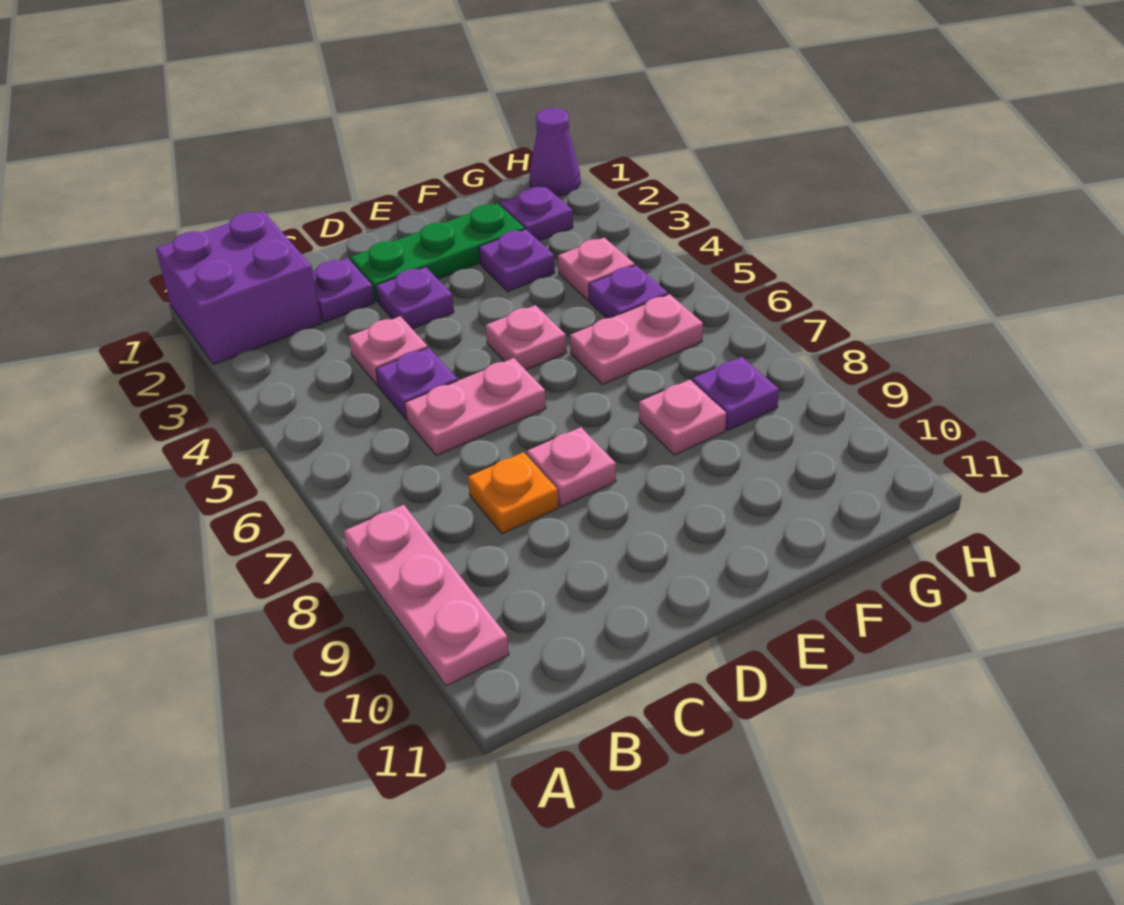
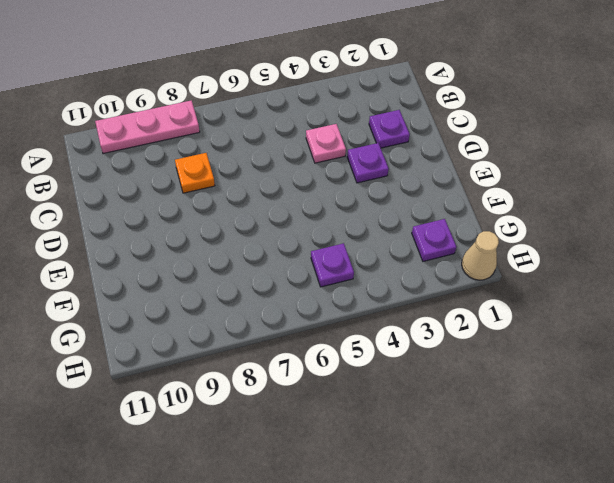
tan 1x1 cone [462,231,499,280] -> purple 1x1 cone [530,108,580,196]
none -> purple 2x2 brick [156,211,322,364]
none -> purple 1x1 plate [376,348,458,420]
none -> pink 1x2 plate [405,358,546,456]

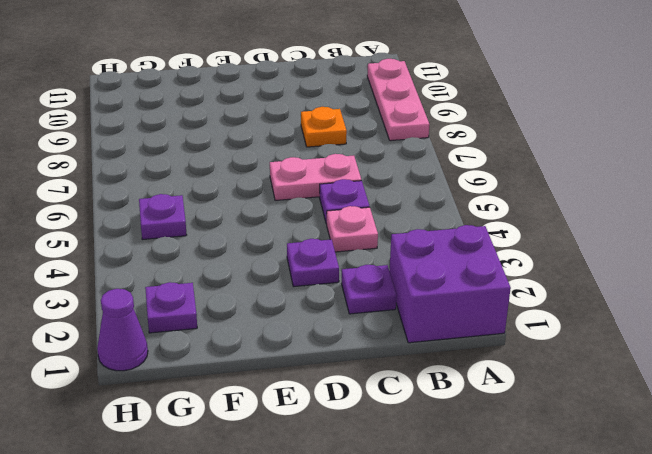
none -> green 1x3 plate [350,203,525,302]
none -> pink 1x1 plate [527,427,616,507]
none -> pink 1x1 plate [486,305,567,370]

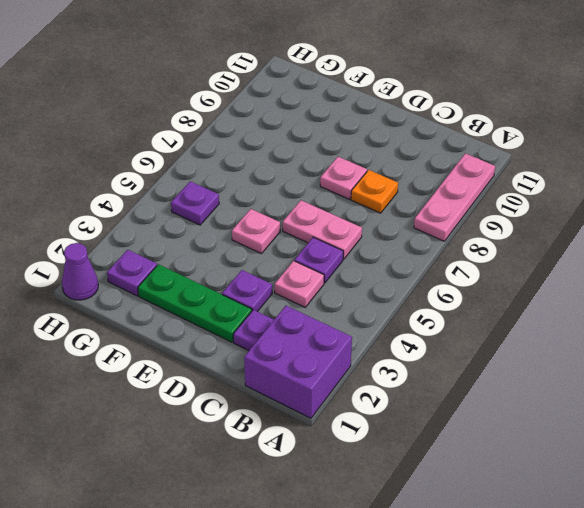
none -> purple 1x1 plate [479,229,555,291]
none -> pink 1x2 plate [570,294,703,384]
none -> pink 1x1 plate [639,380,726,455]

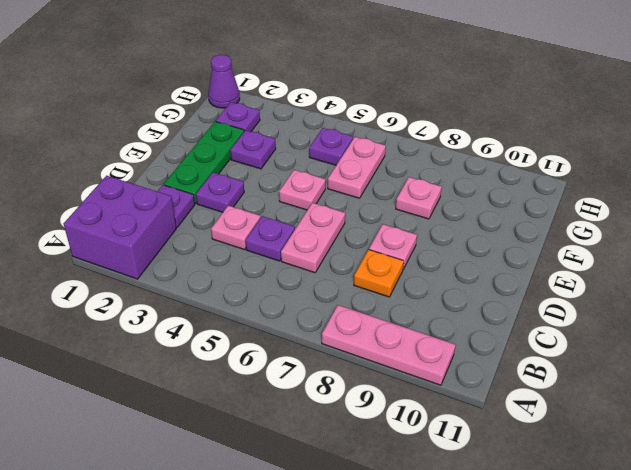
none -> pink 1x1 plate [558,238,635,301]
none -> purple 1x1 plate [692,357,779,430]

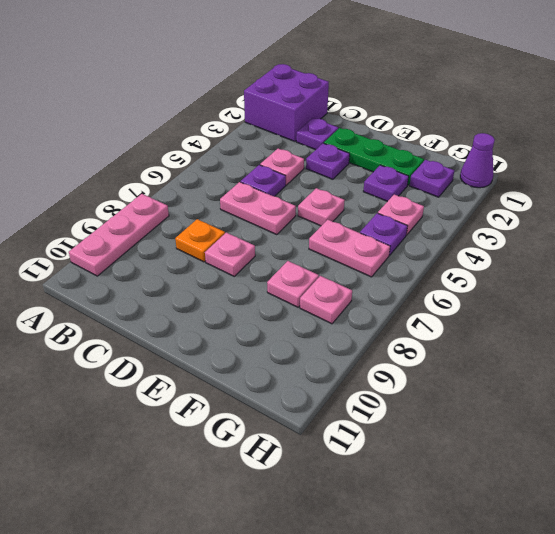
pink 1x1 plate [300,276,352,324] -> purple 1x1 plate [692,357,779,430]

